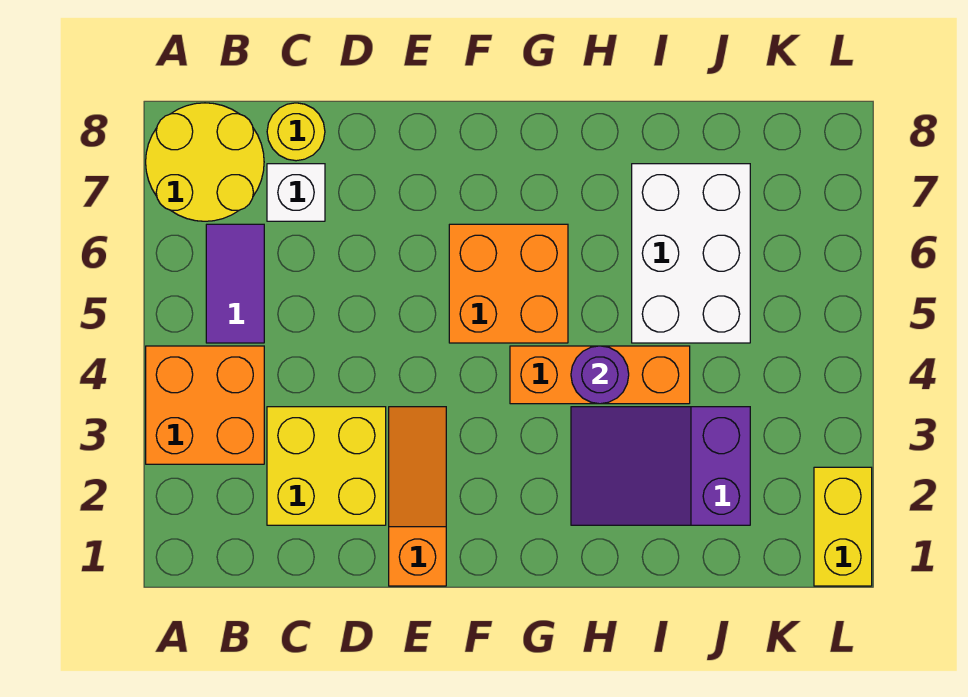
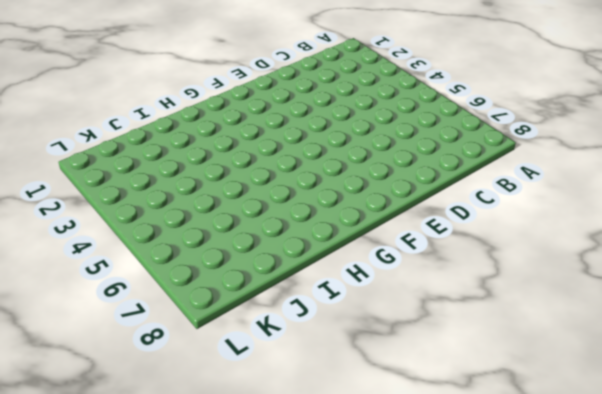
none -> orange 2x2 brick [146,346,264,464]
none -> yellow 2x2 round brick [146,103,264,221]
none -> purple 1x2 tile [206,224,264,343]

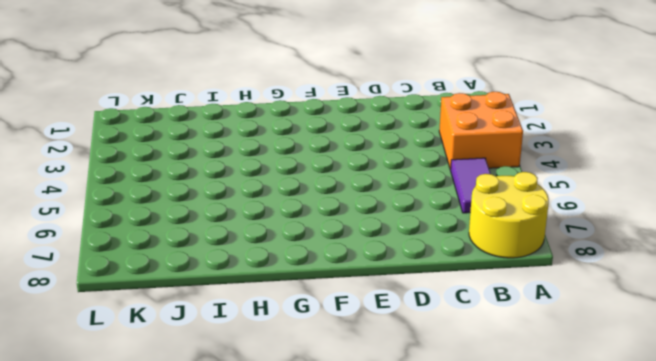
none -> yellow 2x2 brick [267,407,386,525]
none -> white 1x1 brick [267,164,325,221]
none -> yellow 1x1 round brick [267,103,325,161]

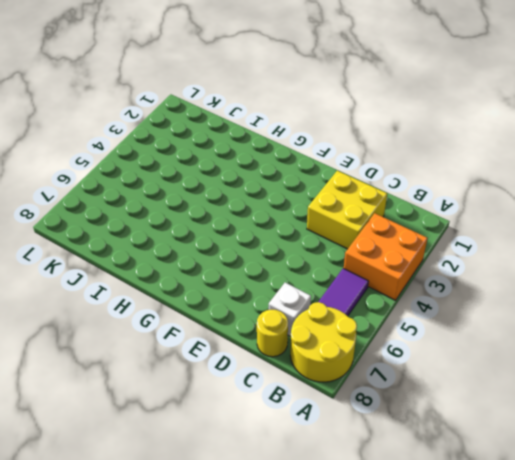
none -> orange 1x3 slope [389,407,446,586]
none -> orange 2x2 brick [449,224,568,343]
none -> orange 1x3 brick [510,346,690,404]

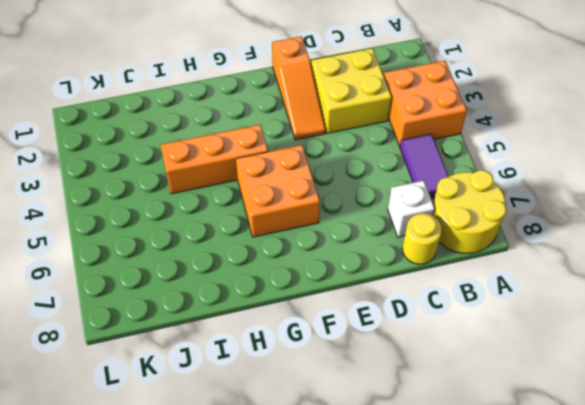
none -> purple 2x3 slope [571,407,750,525]
none -> white 2x3 brick [632,164,750,343]
none -> yellow 1x2 brick [814,467,872,586]

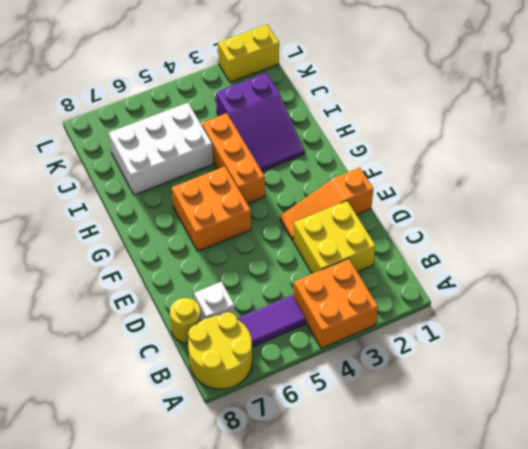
none -> purple 1x1 round brick [571,346,629,404]

